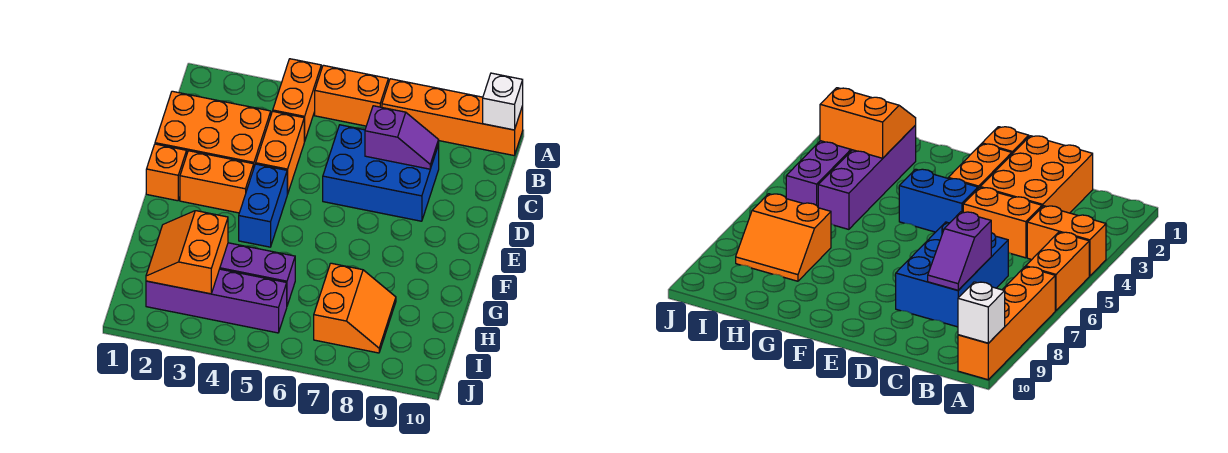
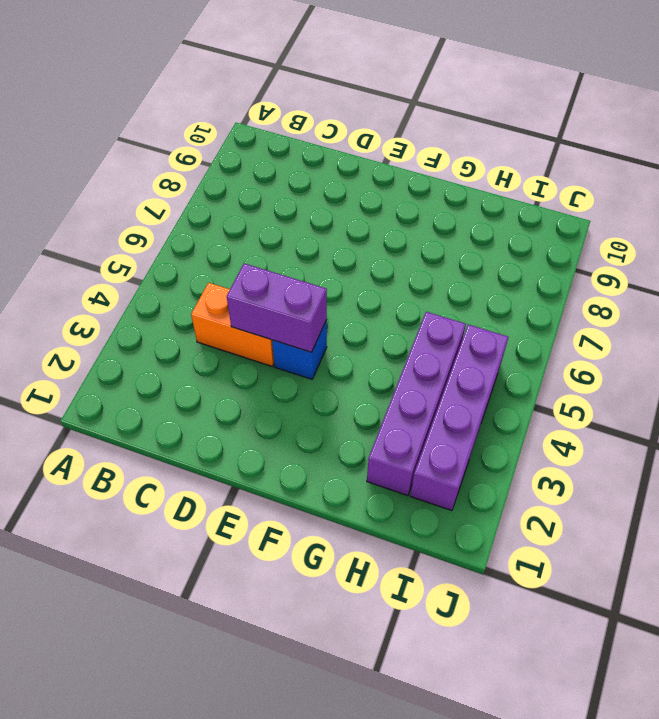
purple 1x2 brick [227,263,327,352] -> none
blue 1x1 brick [272,320,327,379] -> blue 1x2 brick [239,164,287,247]
none -> orange 1x2 brick [273,59,321,142]
none -> orange 1x2 brick [315,65,388,126]
none -> orange 1x4 brick [382,79,523,155]

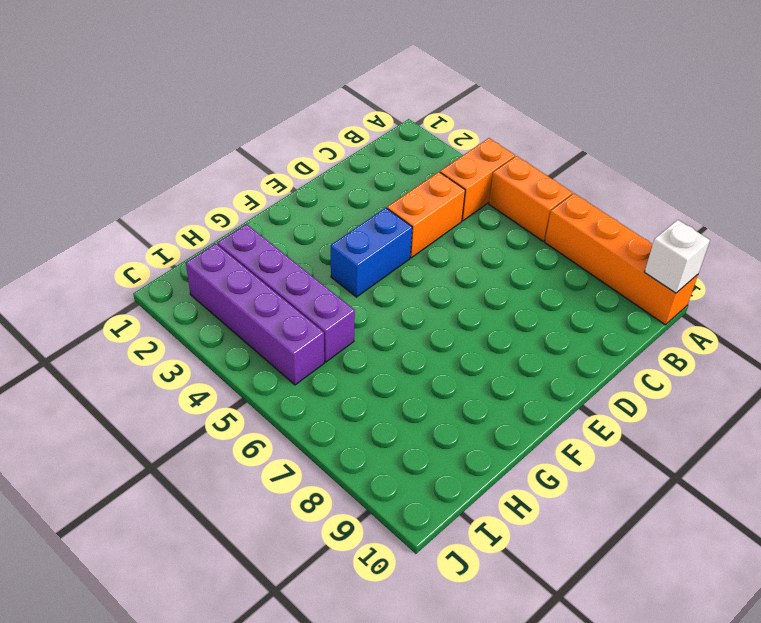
none -> orange 2x3 brick [155,91,271,166]
none -> blue 2x3 brick [323,125,439,221]
none -> orange 1x1 brick [146,144,187,201]

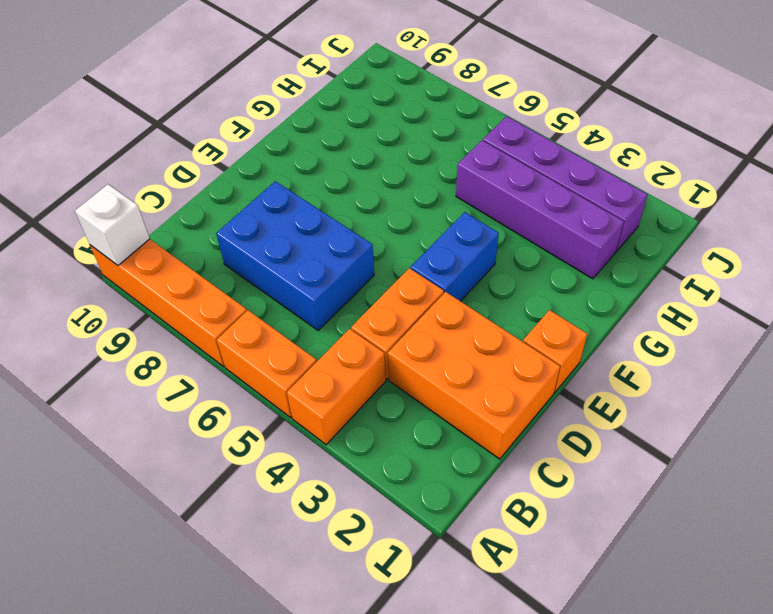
none -> orange 1x2 brick [180,151,254,213]
none -> orange 2x2 slope [314,263,396,353]
none -> purple 1x2 slope [365,106,439,169]

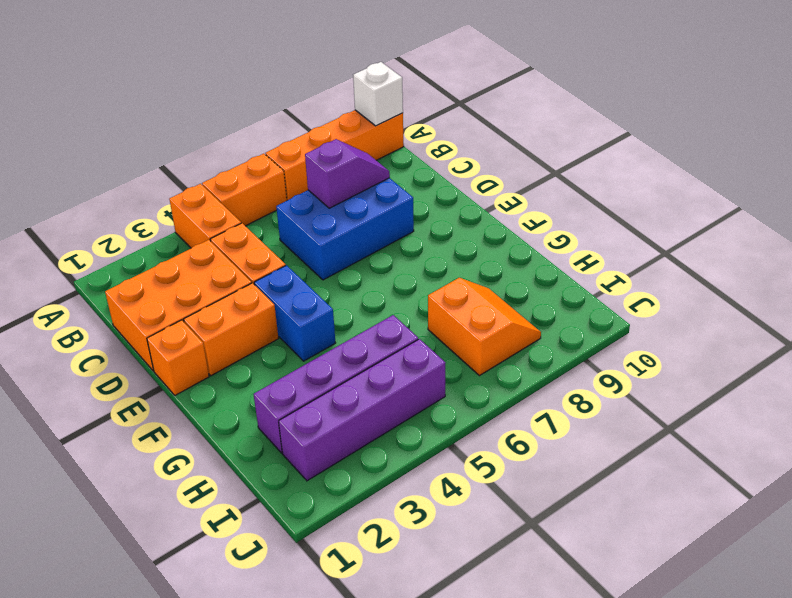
none -> orange 2x2 slope [146,211,228,294]

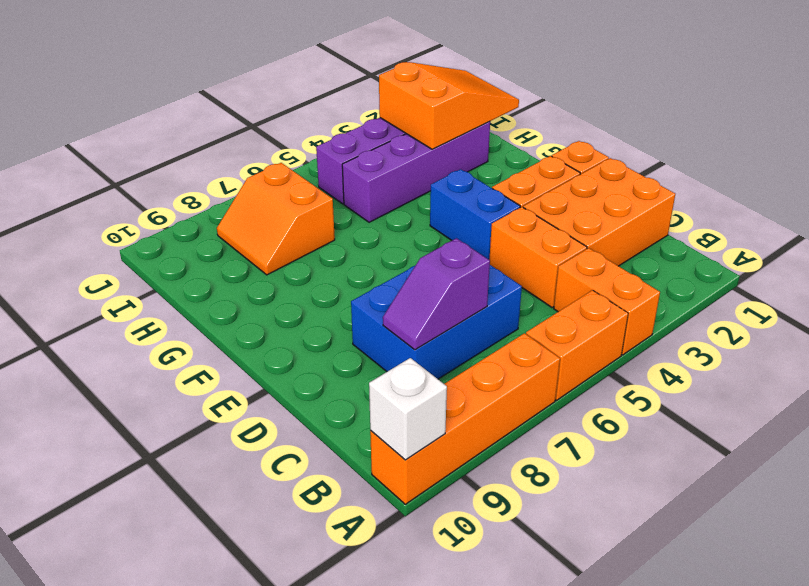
orange 2x3 slope [379,62,519,149] -> orange 2x2 slope [146,211,228,294]

